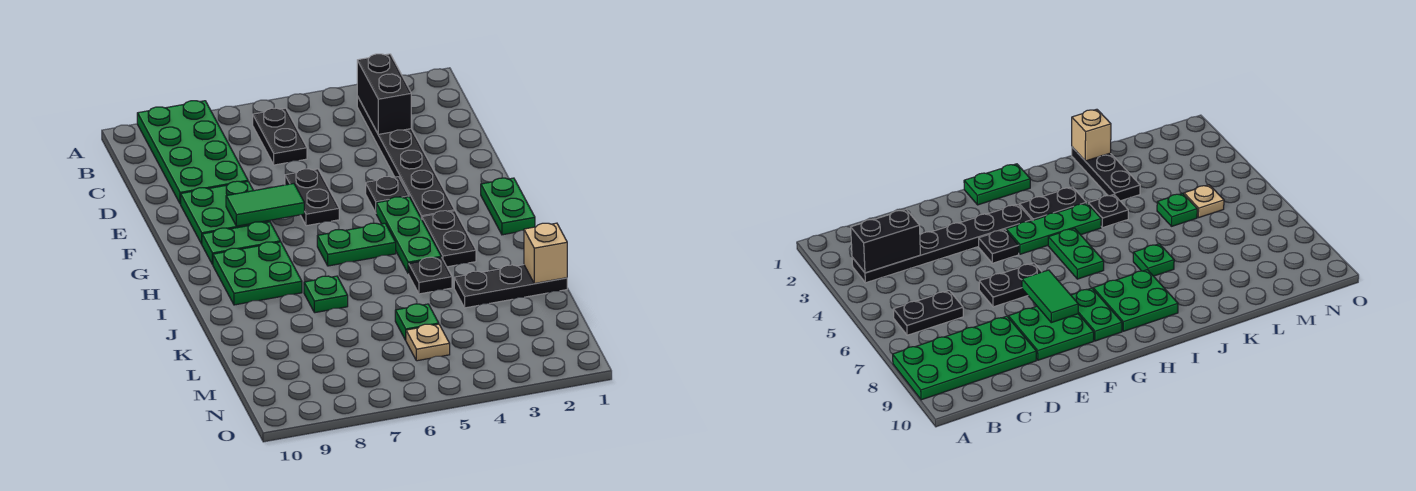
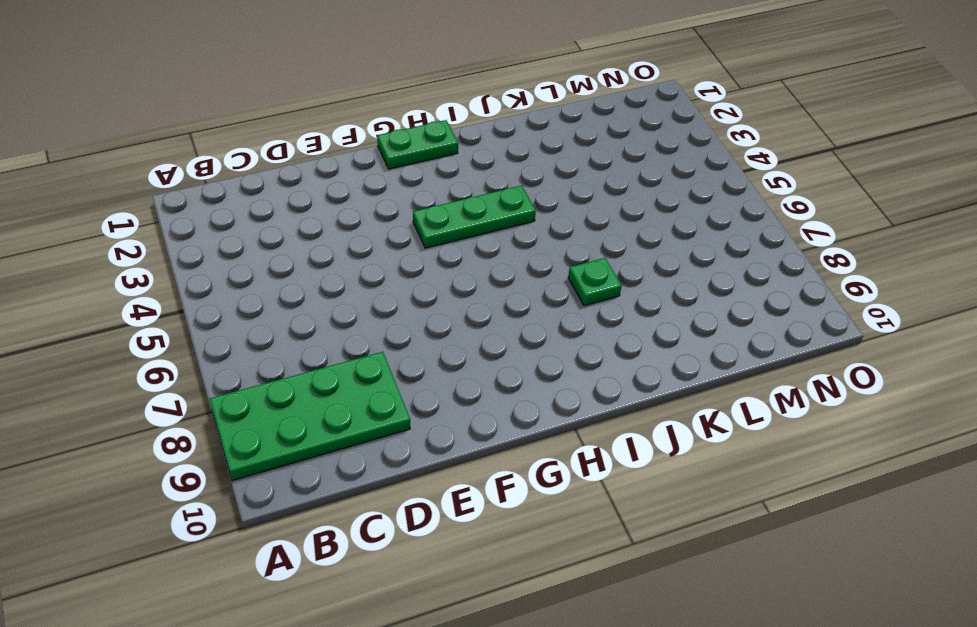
none -> black 1x6 plate [357,96,455,219]
none -> black 1x2 plate [253,108,307,165]
none -> black 1x2 plate [285,169,339,226]

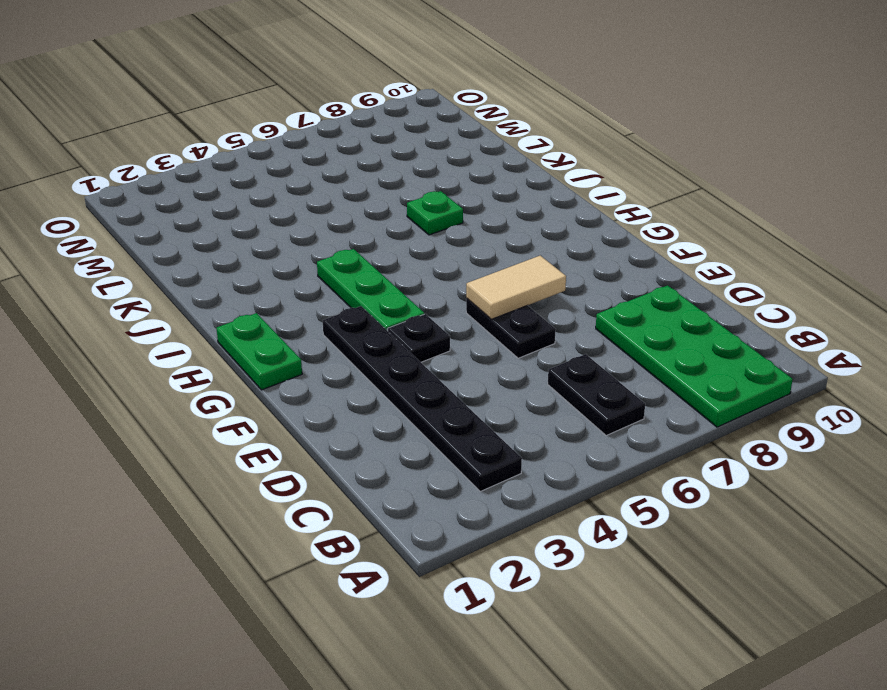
tan 1x2 tile [466,256,566,319] -> green 1x2 tile [226,184,304,226]
none -> green 2x2 plate [181,181,270,244]
none -> green 1x2 plate [202,222,280,265]
none -> black 1x2 plate [422,211,476,267]

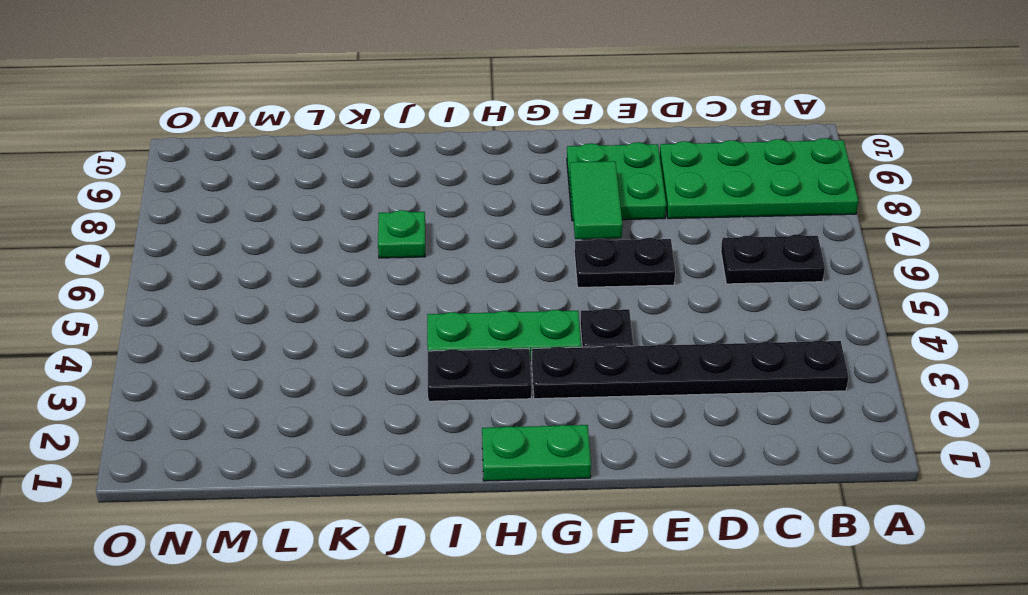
none -> green 1x2 plate [202,222,280,265]
none -> green 1x2 plate [317,223,396,266]
none -> green 2x2 plate [213,242,302,305]

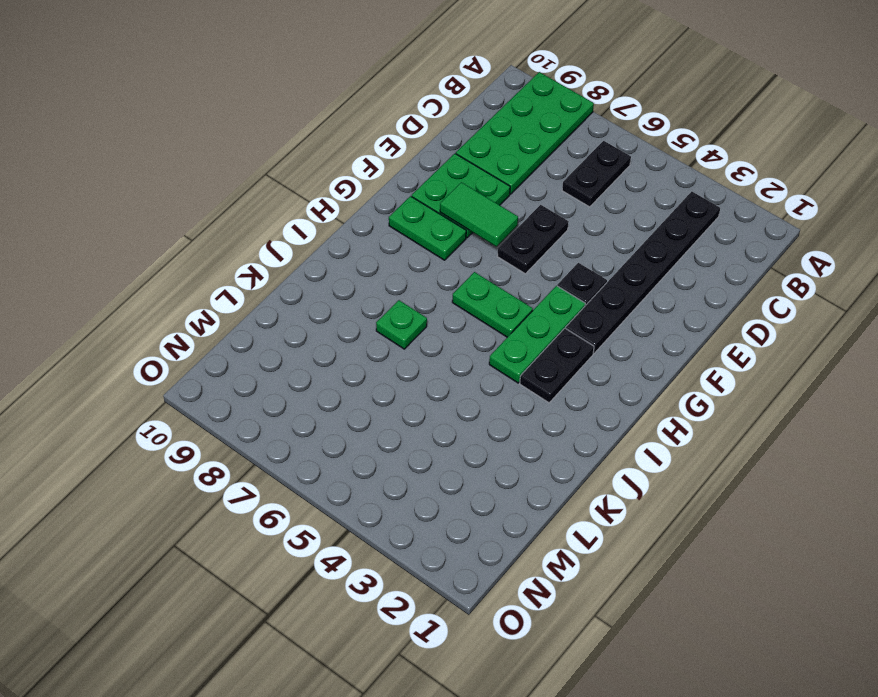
none -> green 1x2 plate [481,178,535,235]
none -> green 2x2 plate [213,242,302,305]
none -> black 1x1 plate [409,257,452,294]

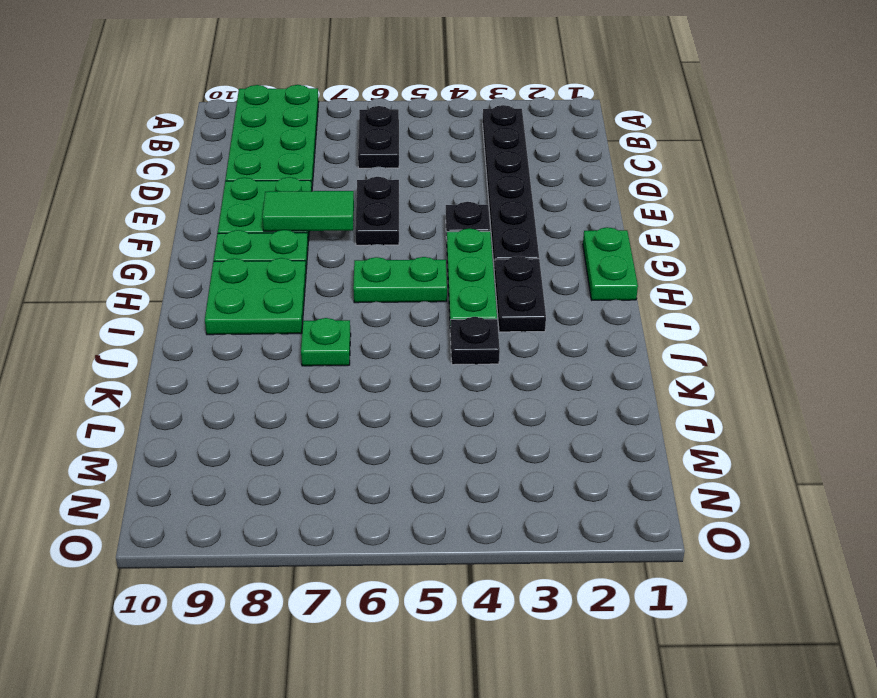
none -> black 1x3 plate [454,265,567,308]
none -> green 1x1 plate [395,304,439,340]
none -> tan 1x1 plate [406,324,450,361]

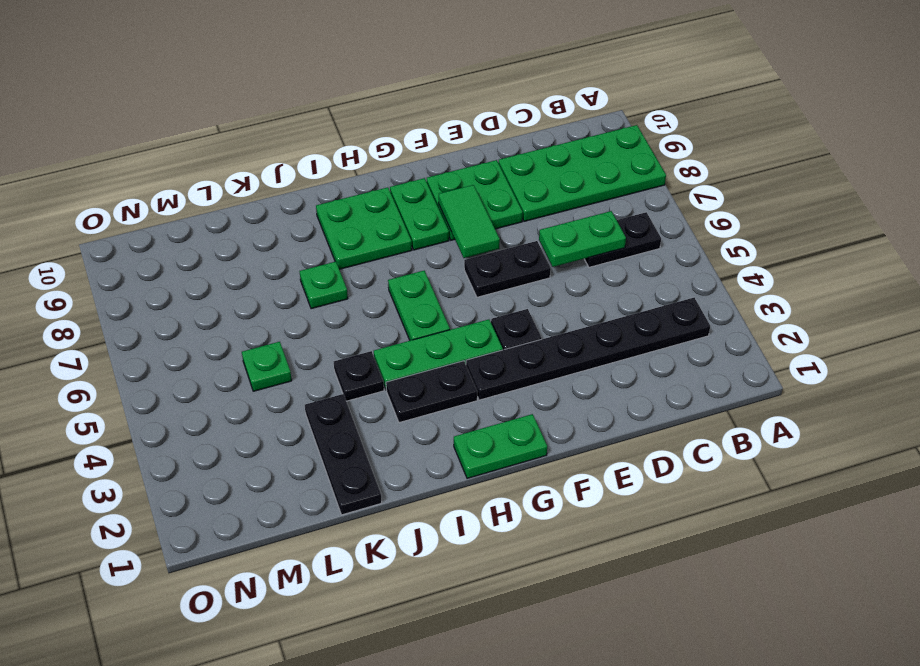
green 1x2 plate [539,211,626,267] -> none
none -> tan 1x1 plate [406,324,450,361]
none -> black 1x2 brick [357,54,411,134]
none -> tan 1x1 brick [524,223,567,284]

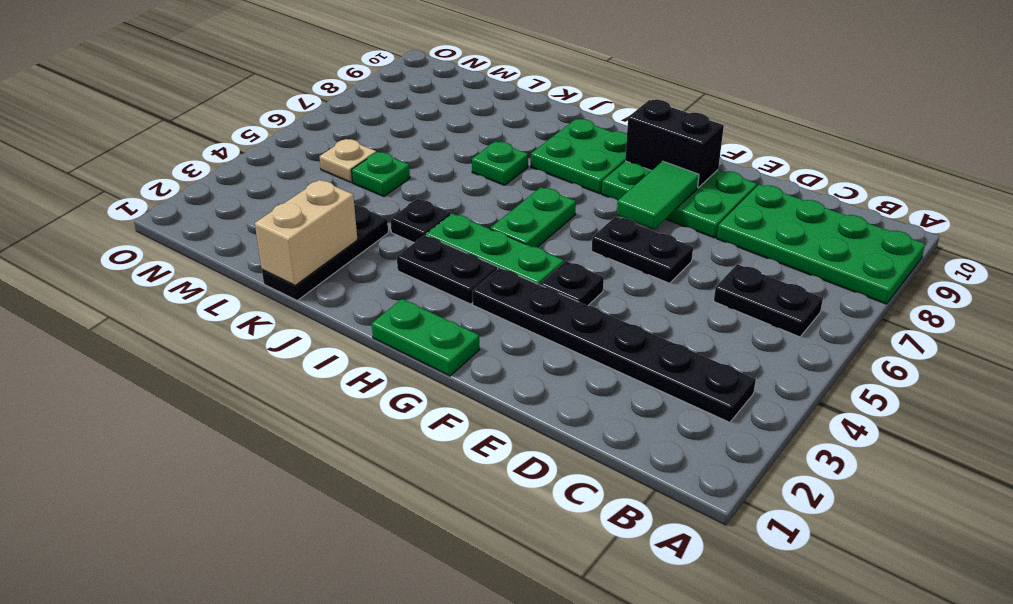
black 1x2 brick [625,100,724,188] -> black 1x2 brick moved to [357,54,411,134]
tan 1x2 brick [255,180,357,285] -> tan 1x1 brick [524,223,567,284]

